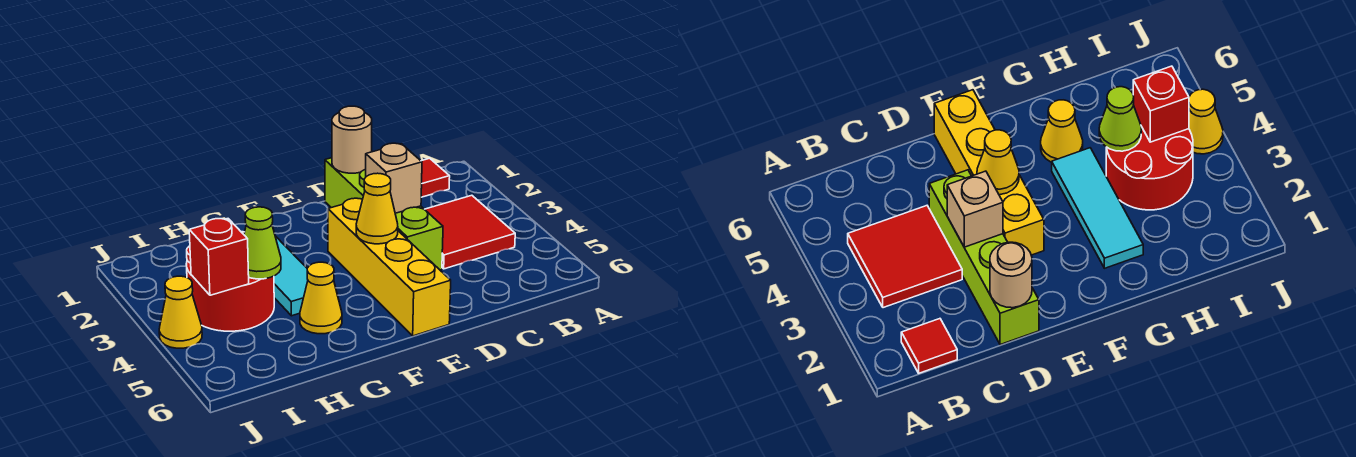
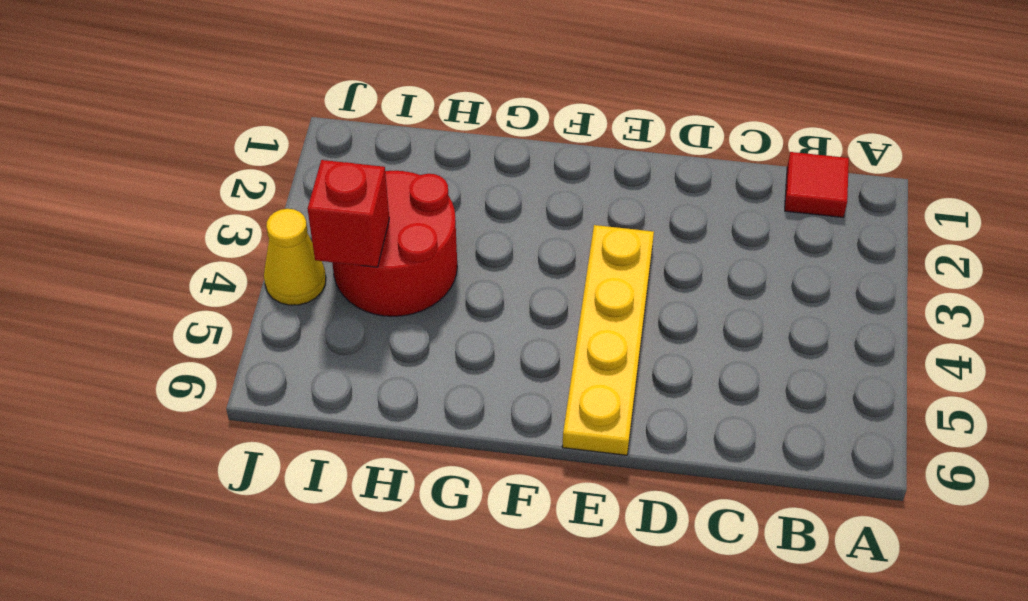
yellow 1x4 plate [562,225,654,455] -> yellow 1x4 brick [328,198,451,336]
none -> red 2x2 tile [425,195,515,269]
none -> lime 1x4 brick [325,158,443,270]
none -> cyan 1x3 tile [274,236,308,316]

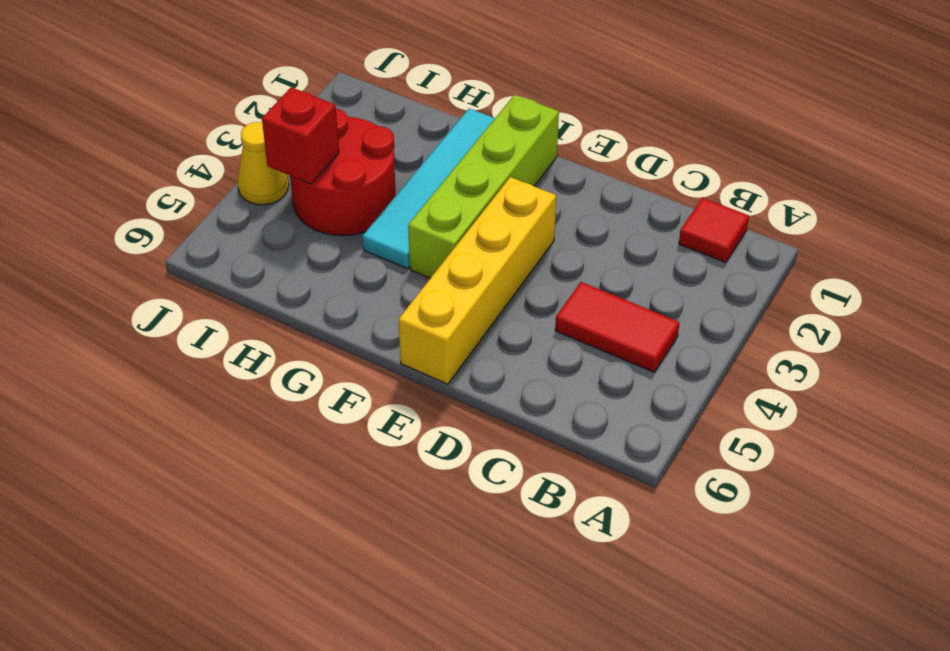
red 1x2 tile [555,282,679,372] -> red 2x2 tile [425,195,515,269]
lime 1x4 brick [408,95,559,278] -> lime 1x4 brick moved to [325,158,443,270]
cyan 1x4 tile [362,108,495,269] -> cyan 1x3 tile [274,236,308,316]
none -> yellow 1x1 cone [300,262,342,334]
none -> tan 1x1 round brick [332,106,372,173]
none -> tan 1x1 brick [366,143,422,213]

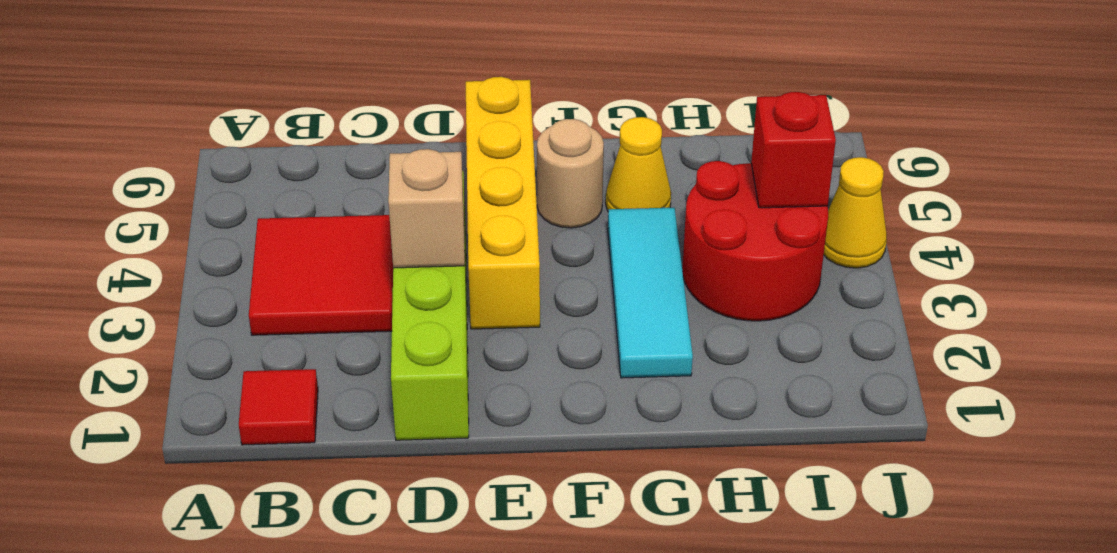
tan 1x1 round brick [537,119,604,228] -> tan 1x1 round brick moved to [332,106,372,173]
none -> yellow 1x1 cone [356,173,398,244]
none -> lime 1x1 cone [244,207,281,279]

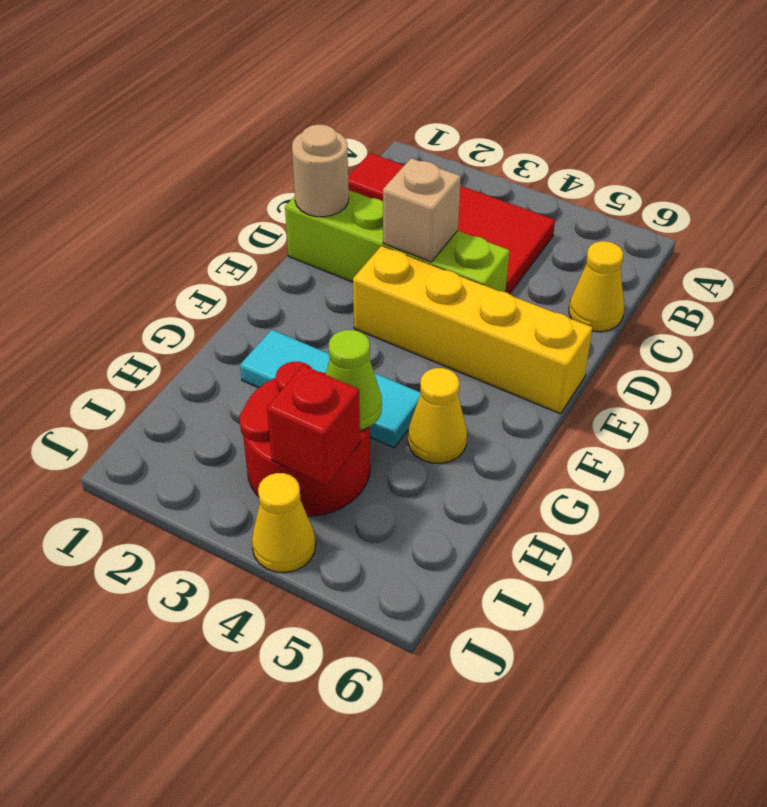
yellow 1x1 cone [569,241,624,332] -> yellow 1x1 cone moved to [356,173,398,244]

